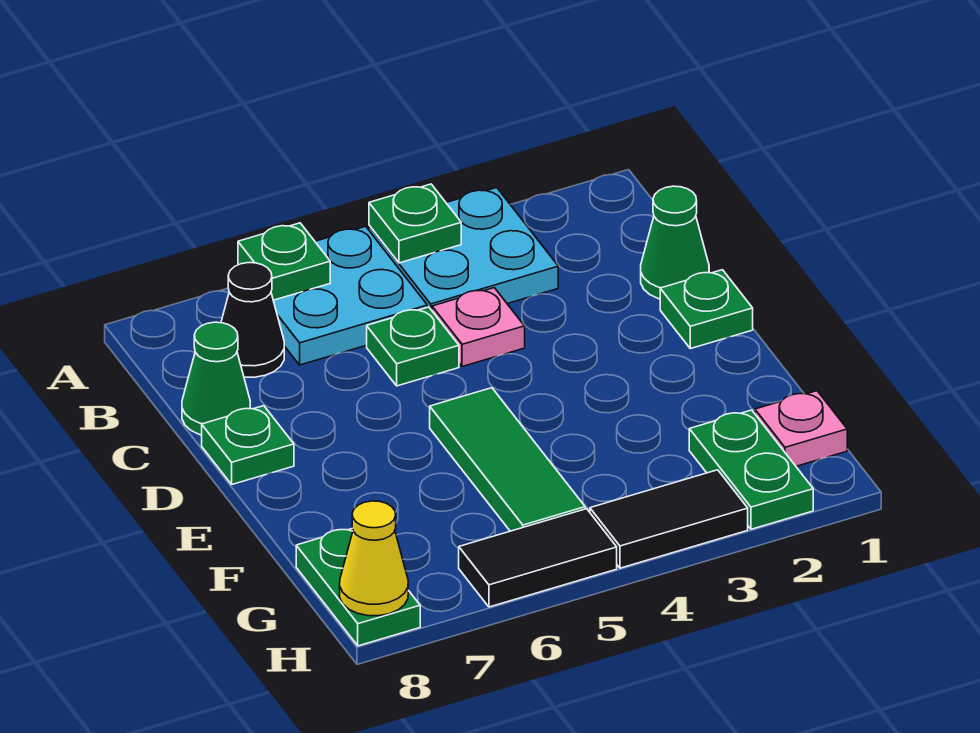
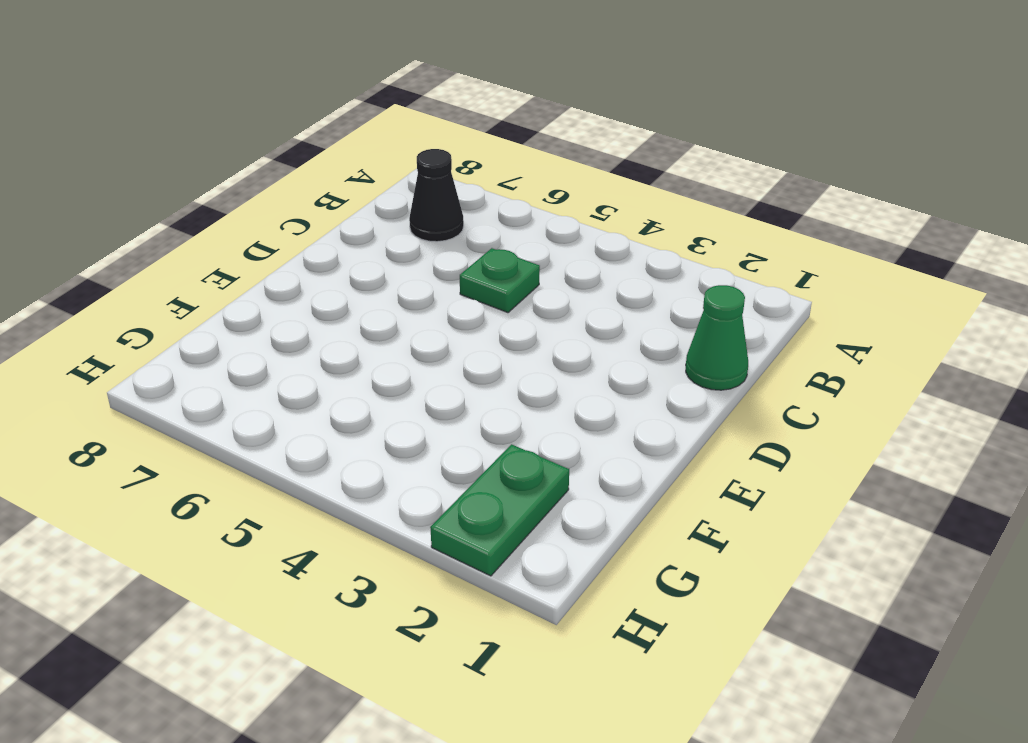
none -> cyan 2x2 plate [369,188,558,310]
none -> cyan 2x2 plate [273,226,427,365]
none -> pink 1x1 plate [432,288,525,367]

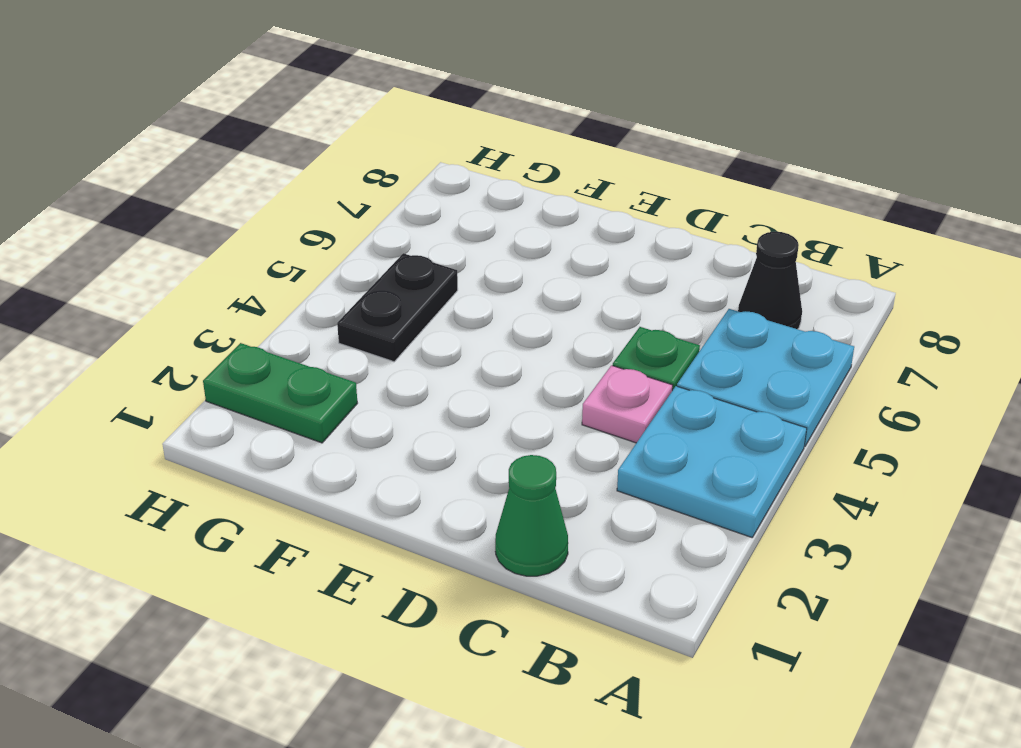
black 1x2 plate [337,253,458,362] -> green 1x3 tile [430,388,585,531]
none -> green 1x1 cone [182,322,250,435]
none -> green 1x1 plate [660,270,753,349]
none -> green 1x1 plate [202,406,294,484]

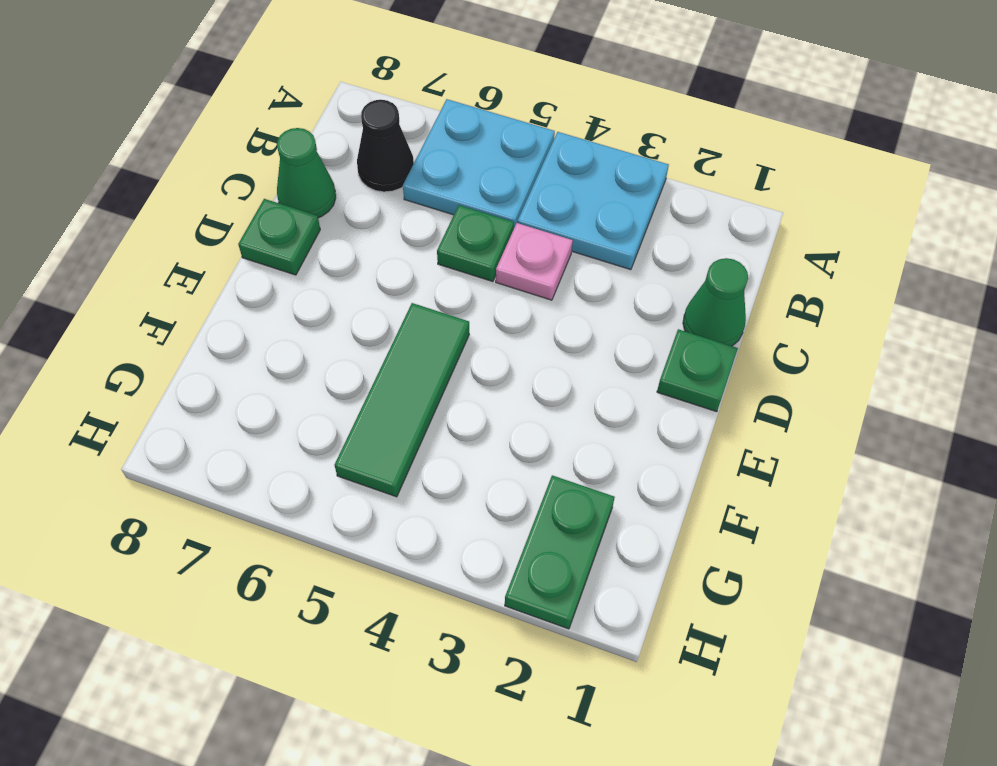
none -> pink 1x1 plate [755,391,847,466]
none -> green 1x2 plate [296,528,420,646]
none -> black 1x2 tile [590,470,748,568]

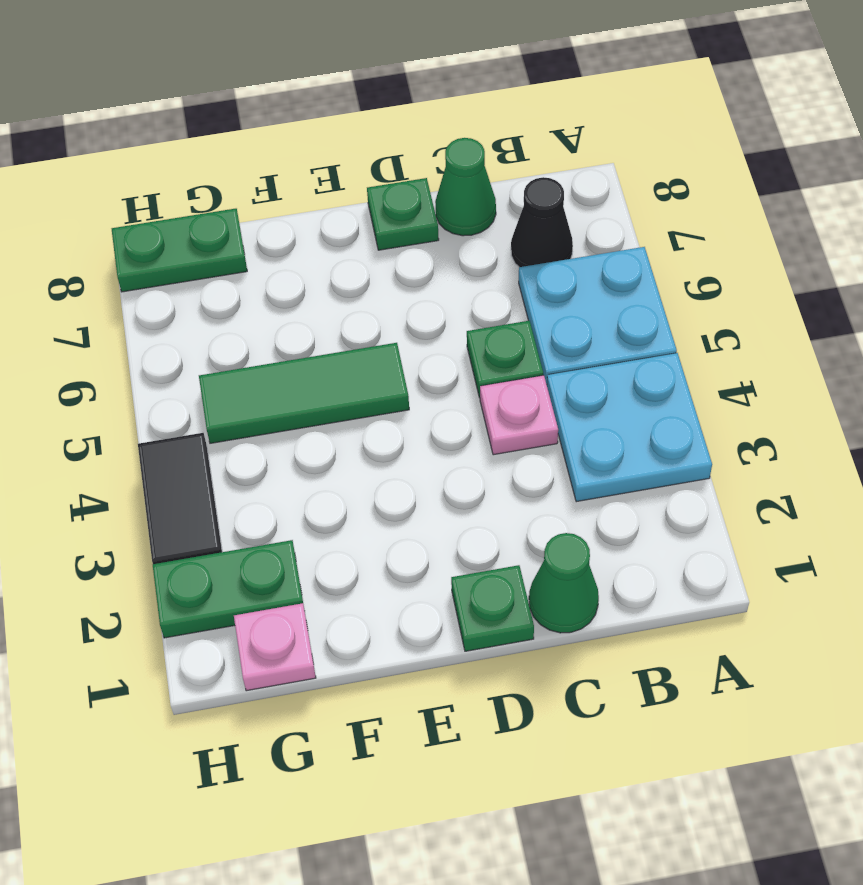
none -> black 1x2 tile [459,509,617,607]
none -> green 1x1 plate [369,184,461,263]
none -> green 1x1 plate [238,223,330,300]

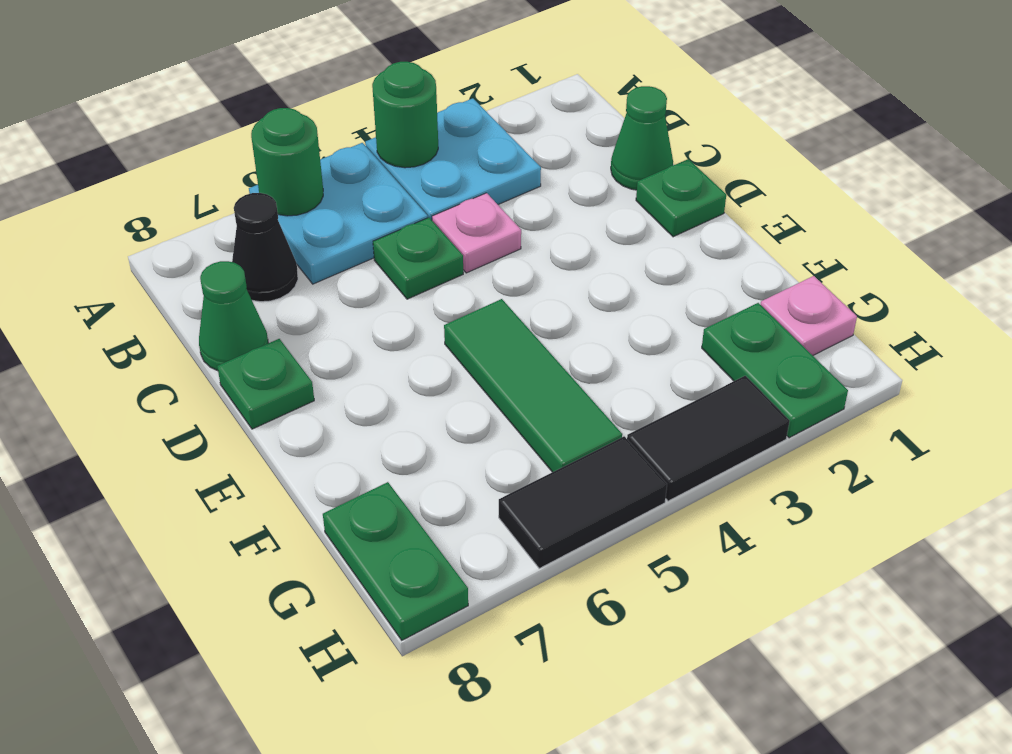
green 1x1 round brick [372,62,438,168] -> green 1x1 plate [369,184,461,263]
green 1x1 round brick [251,108,323,216] -> green 1x1 plate [238,223,330,300]
none -> yellow 1x1 cone [340,501,408,616]

